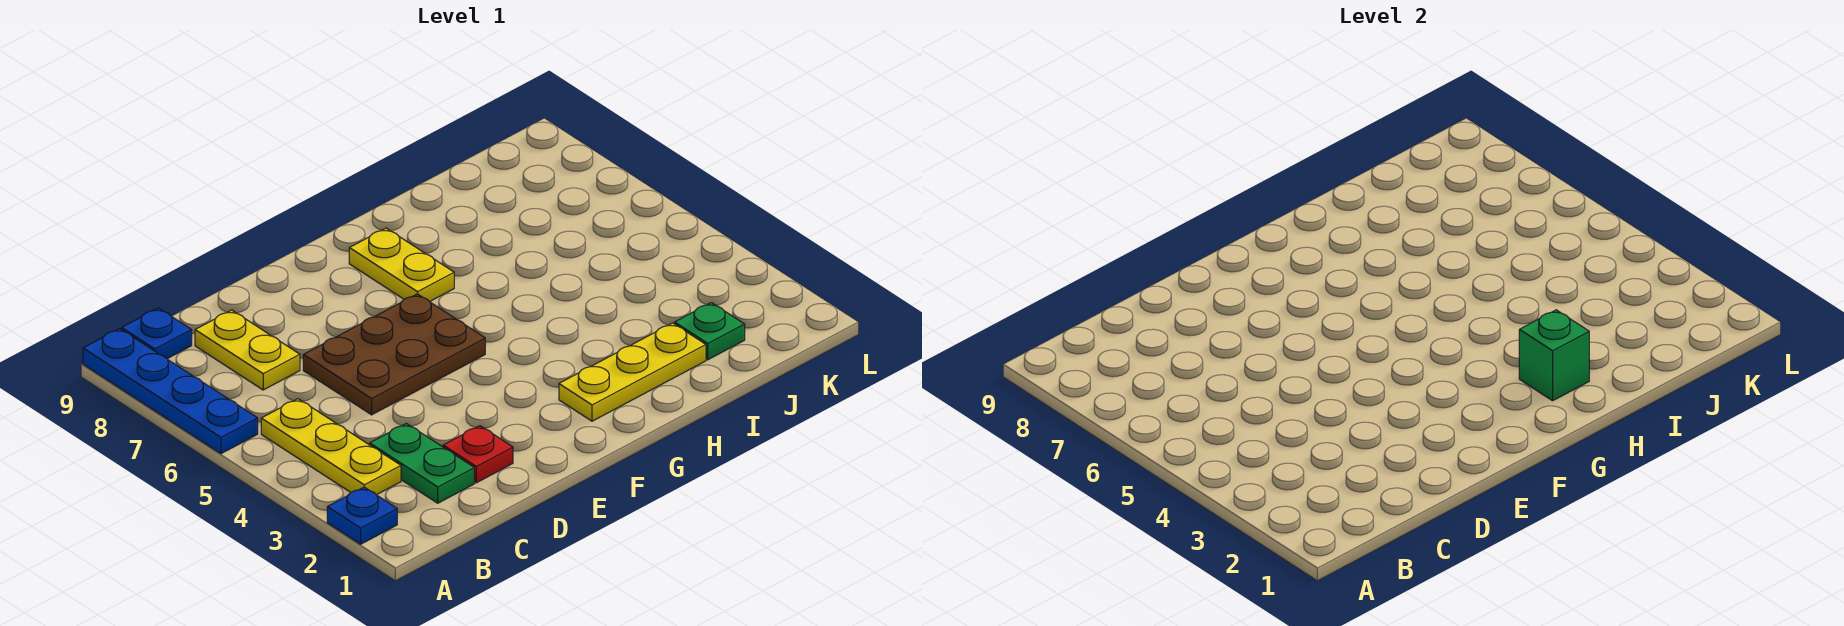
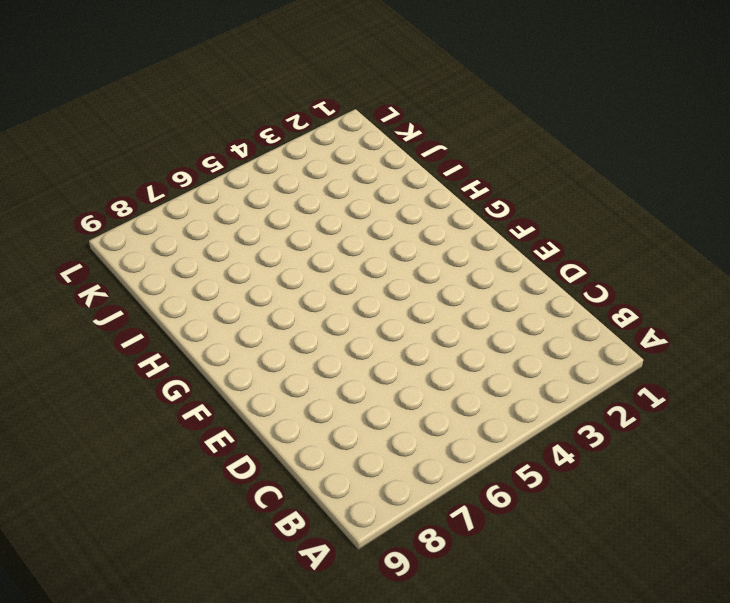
none -> blue 1x1 plate [327,487,397,544]
none -> blue 1x4 plate [83,329,258,454]
none -> yellow 1x3 plate [261,399,401,495]

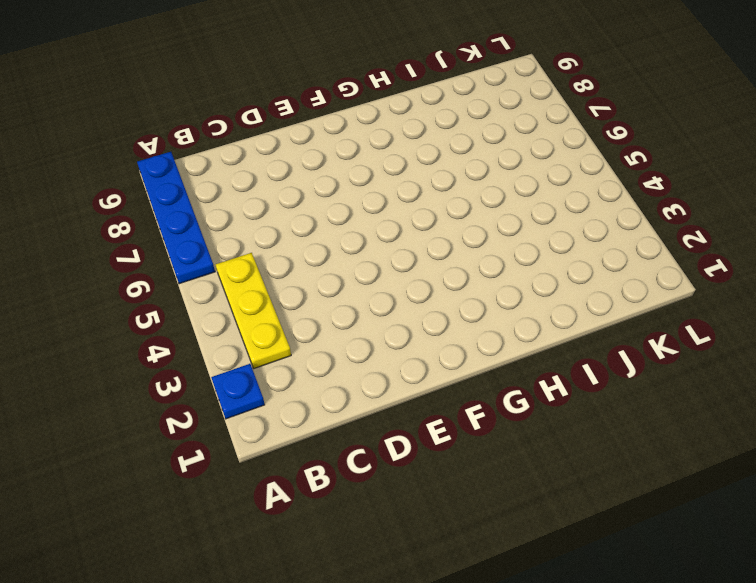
none -> blue 1x1 plate [122,308,192,359]
none -> green 1x2 plate [370,423,474,503]
none -> yellow 1x2 plate [195,310,300,390]

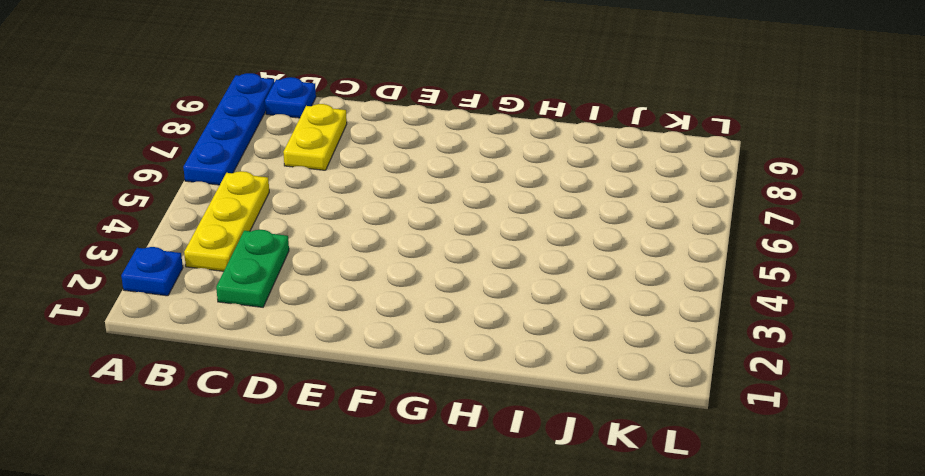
none -> red 1x1 plate [443,426,513,483]
none -> brown 2x3 plate [303,294,485,415]
none -> yellow 1x3 plate [559,323,706,421]

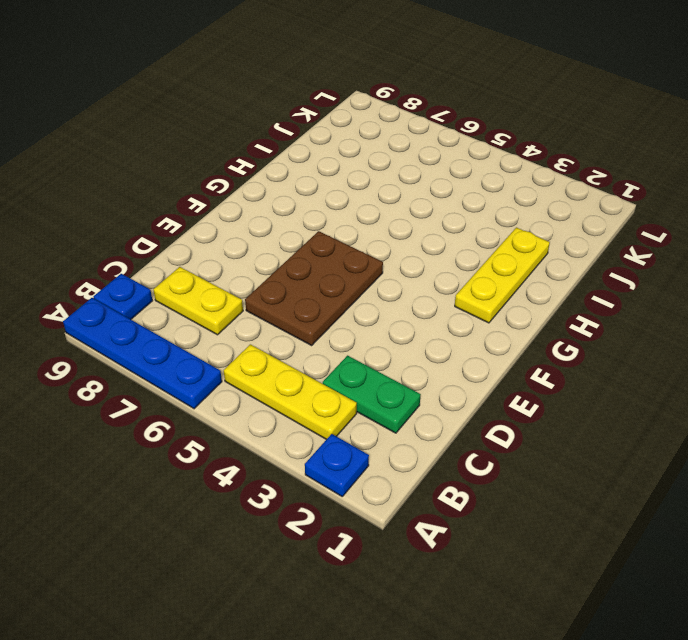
none -> red 1x1 plate [443,426,513,483]
none -> yellow 1x2 plate [349,228,454,302]
none -> green 1x1 plate [675,303,745,360]

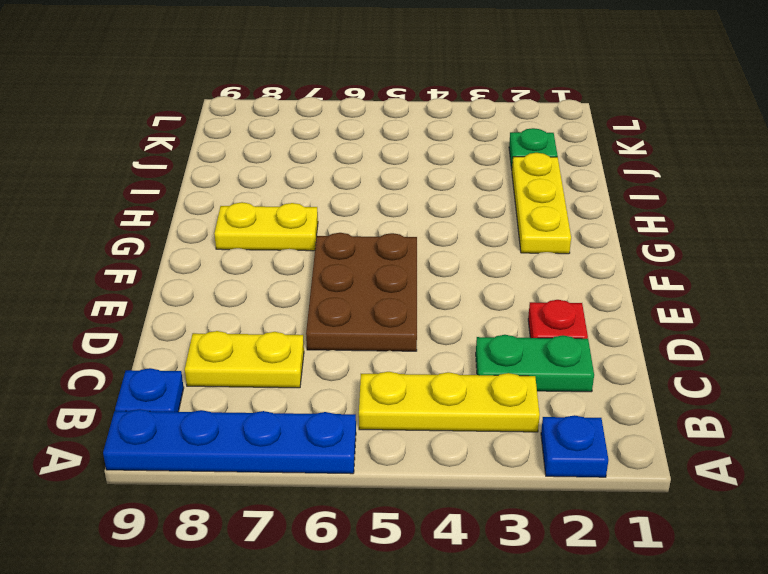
none -> green 1x1 brick [1519,310,1589,401]

